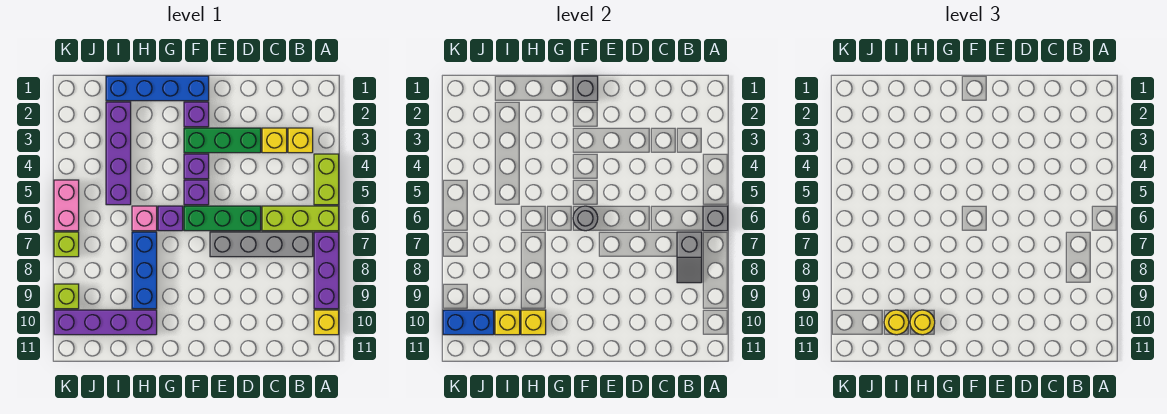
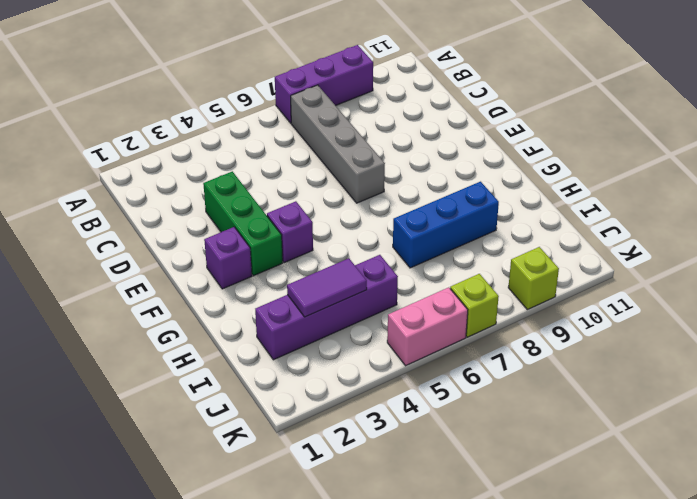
purple 1x2 tile [287,258,367,317] -> none
none -> lime 1x2 brick [314,154,339,205]
none -> lime 1x3 brick [262,206,339,231]
none -> yellow 1x1 brick [314,310,339,335]
none -> yellow 1x1 brick [288,128,313,153]

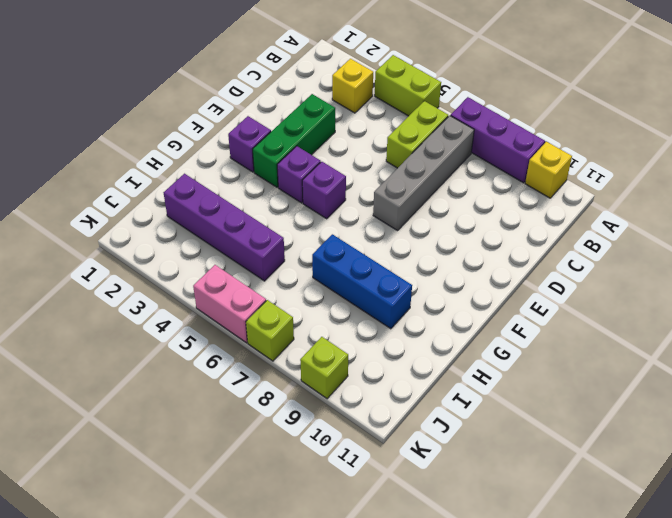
lime 1x2 brick [386,101,448,168] -> lime 1x3 brick [262,206,339,231]
none -> yellow 1x1 brick [262,128,287,153]
none -> green 1x3 brick [184,206,261,231]
none -> blue 1x4 brick [106,76,209,101]
none -> purple 1x1 brick [158,206,183,231]

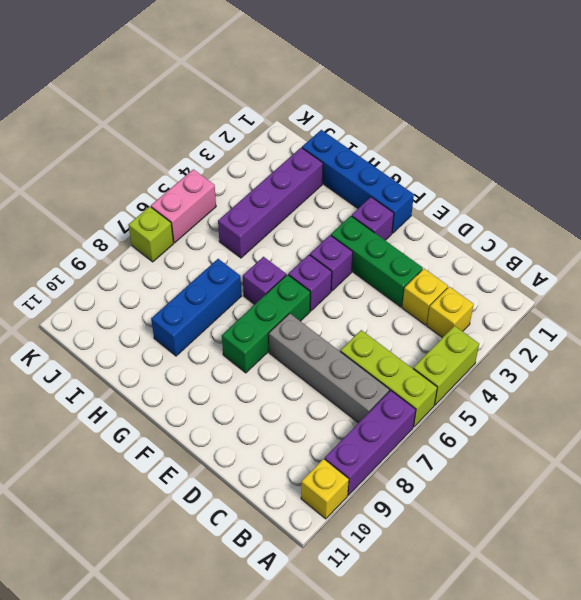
green 1x3 brick [222,275,310,373] -> green 1x3 brick turned to [184,206,261,231]
none -> pink 1x1 brick [132,206,157,231]
none -> purple 1x4 brick [54,310,157,335]
none -> lime 1x1 brick [54,284,79,309]
none -> grey 1x1 brick [703,206,728,231]

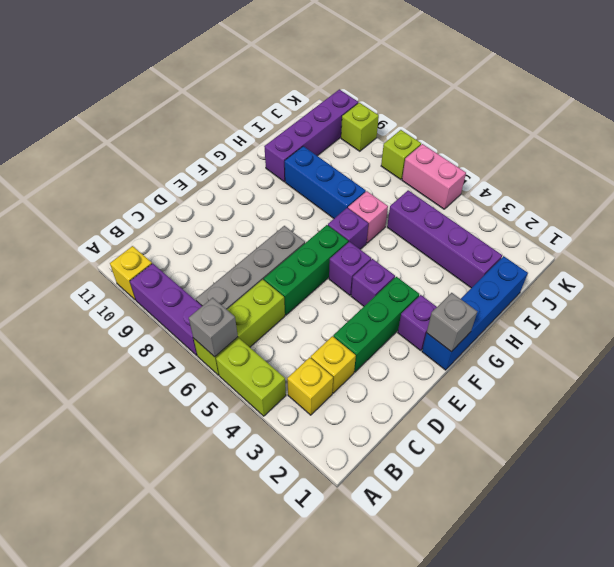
none -> grey 1x2 slope [677,232,702,283]
none -> grey 1x1 round brick [573,206,598,231]
none -> yellow 1x1 brick [521,310,546,335]
none -> yellow 1x1 brick [495,310,520,335]

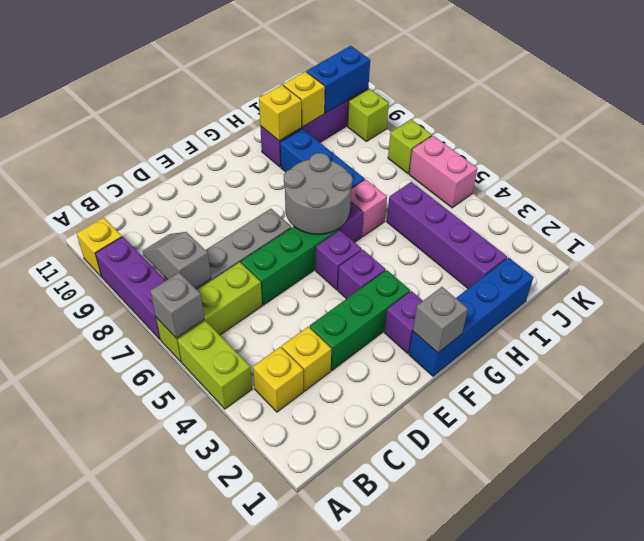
grey 2x2 round brick [284,153,353,234] -> grey 1x1 round brick [573,206,598,231]
none -> yellow 1x1 round brick [910,310,935,335]
none -> yellow 1x1 round brick [884,310,909,335]

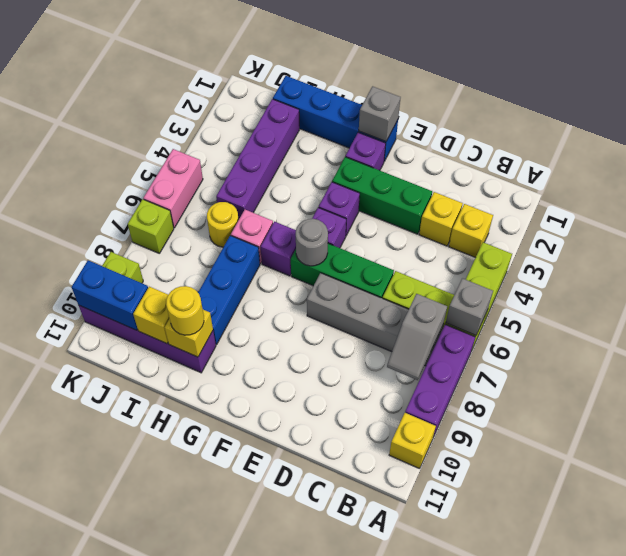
yellow 1x1 round brick [207,202,239,247] -> yellow 1x1 round brick moved to [884,310,909,335]

